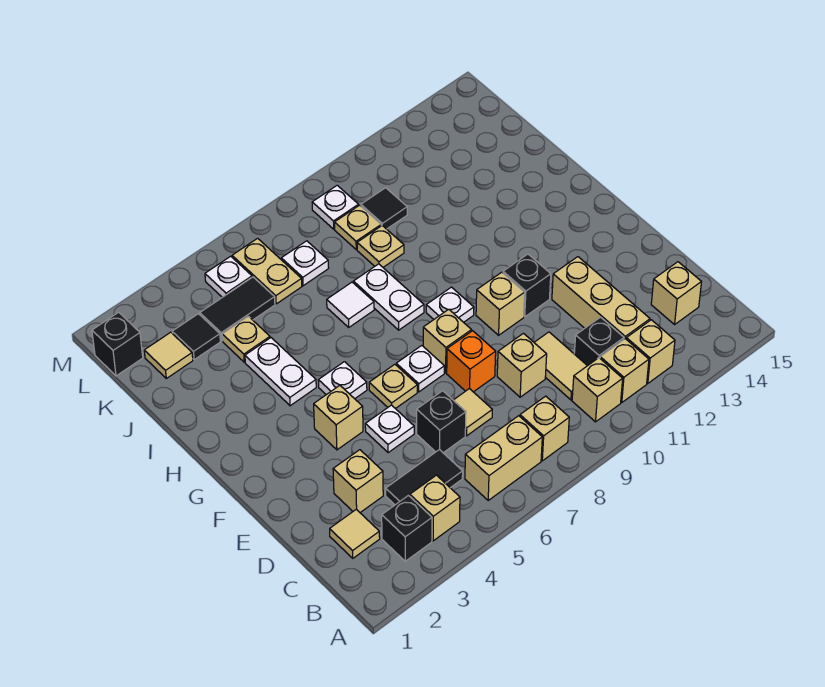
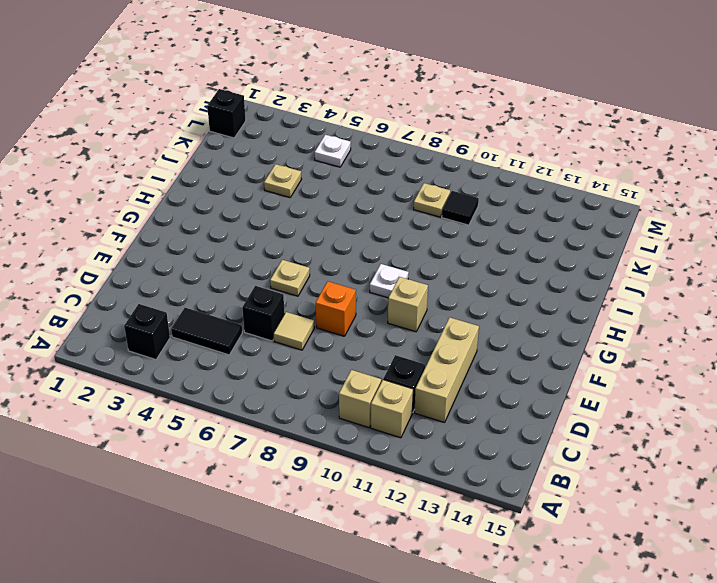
none -> tan 1x1 brick [410,475,460,541]
none -> tan 1x2 brick [465,416,542,500]
none -> tan 1x1 brick [520,396,569,461]
none -> tan 1x1 brick [626,320,675,383]

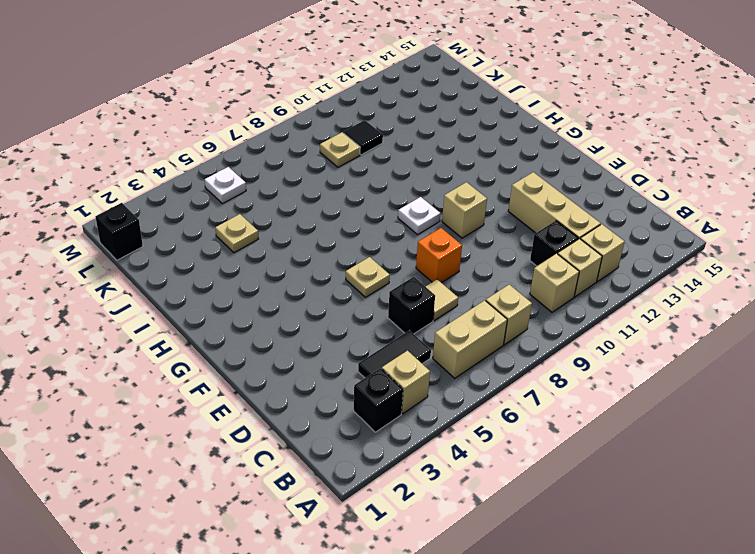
none -> tan 1x1 tile [330,509,380,558]
none -> tan 1x2 tile [534,332,587,400]
none -> tan 1x1 brick [651,262,701,324]
none -> tan 1x1 brick [333,450,383,513]

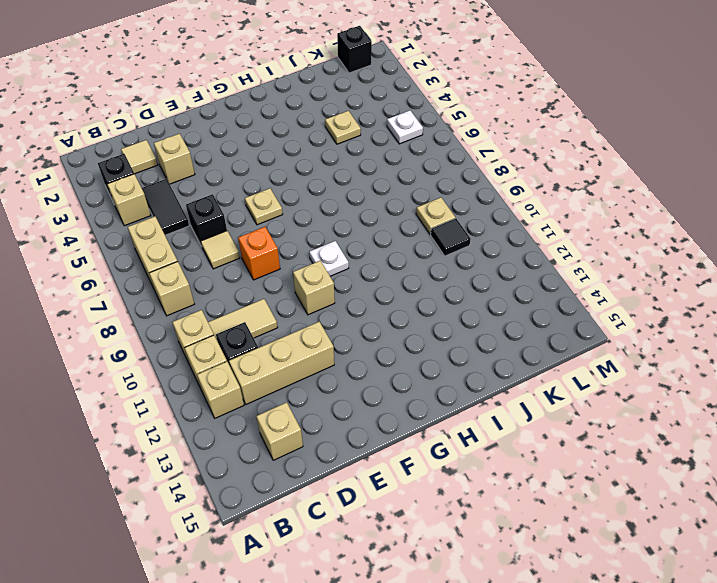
none -> tan 1x1 brick [497,333,547,397]
none -> white 1x1 plate [365,405,414,452]
none -> tan 1x1 brick [314,386,363,450]
none -> white 1x1 plate [396,346,444,392]

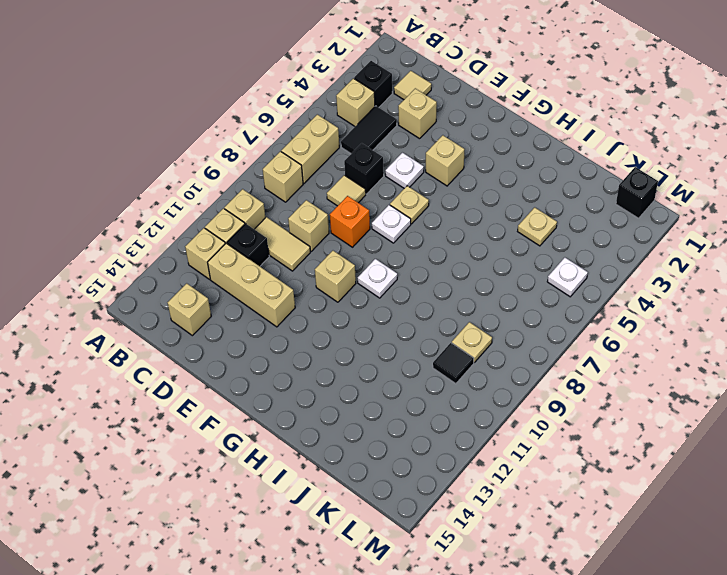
none -> tan 1x1 brick [423,309,472,373]
none -> black 1x1 brick [503,254,551,317]
none -> white 1x1 plate [318,362,367,399]
none -> white 1x2 plate [245,338,316,406]

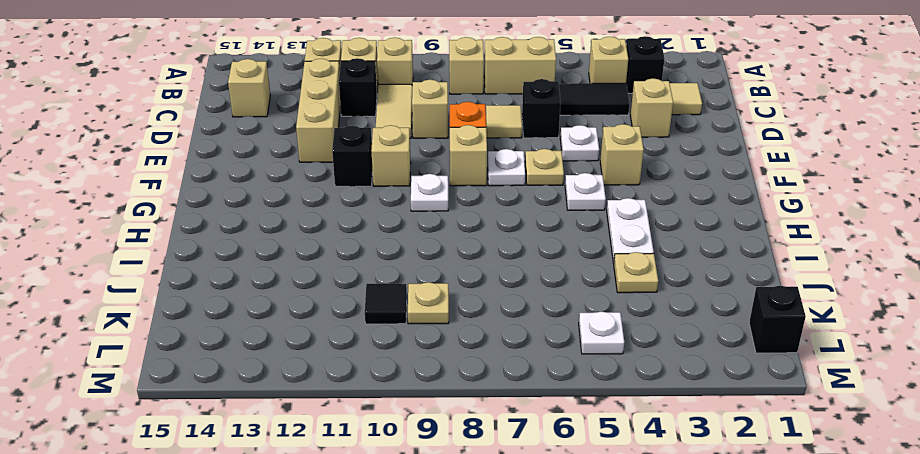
none -> white 1x2 plate [353,264,424,330]
none -> white 1x1 tile [327,282,374,327]
none -> tan 1x1 plate [357,226,404,267]
none -> tan 1x1 tile [144,332,193,378]

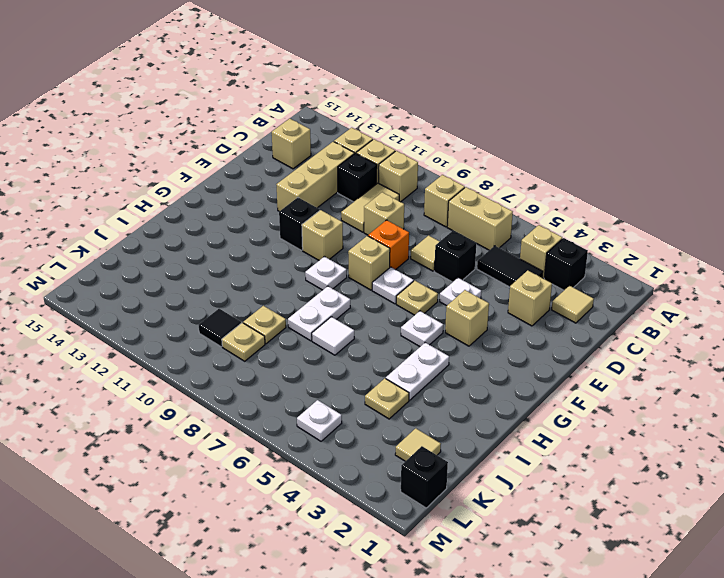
none -> black 1x1 tile [172,314,220,360]
none -> black 1x2 tile [200,277,275,341]
none -> tan 1x2 plate [232,238,302,304]
none -> white 1x1 plate [281,241,329,286]

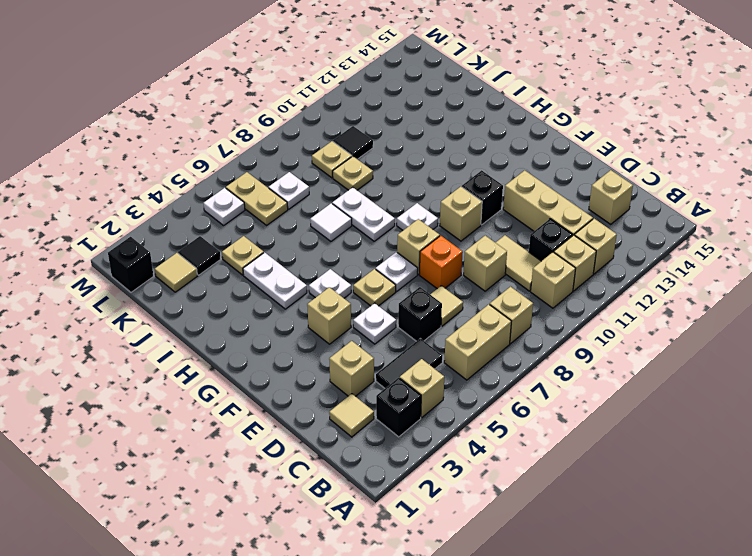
none -> black 1x2 tile [200,277,275,341]
none -> white 1x1 plate [312,185,359,229]

